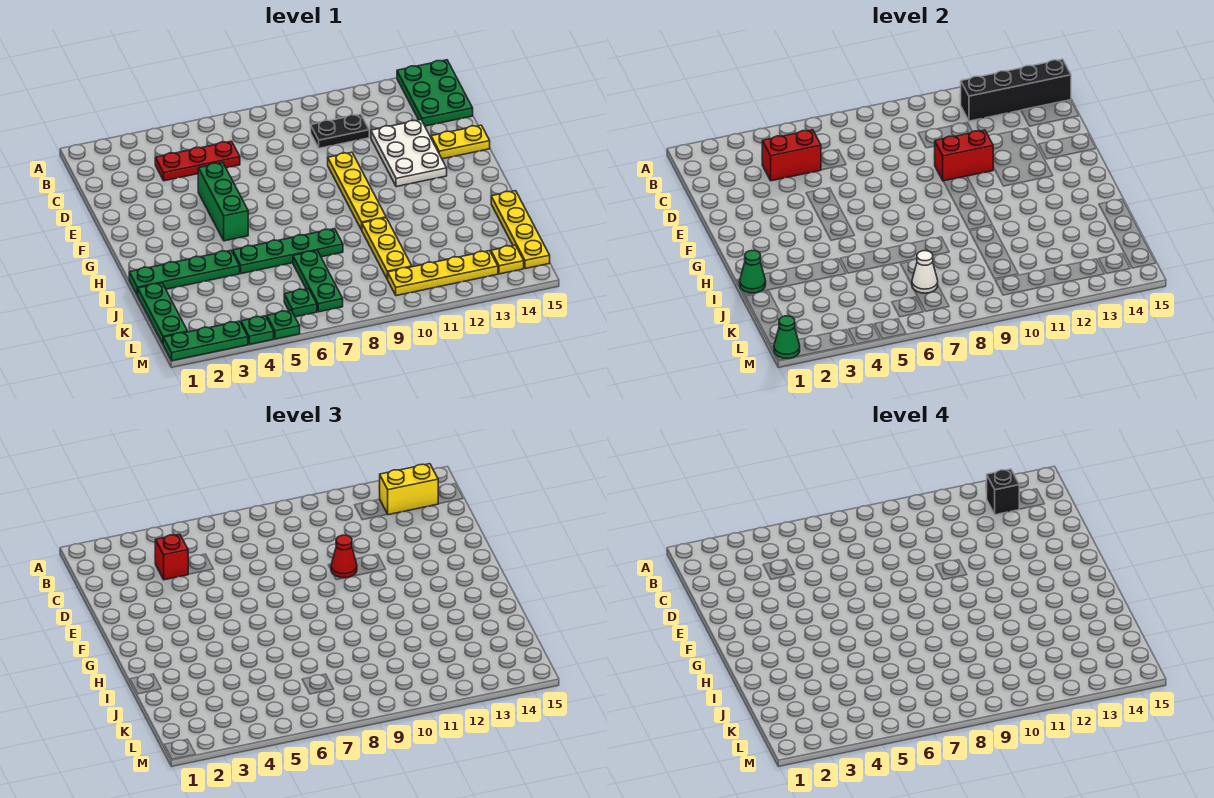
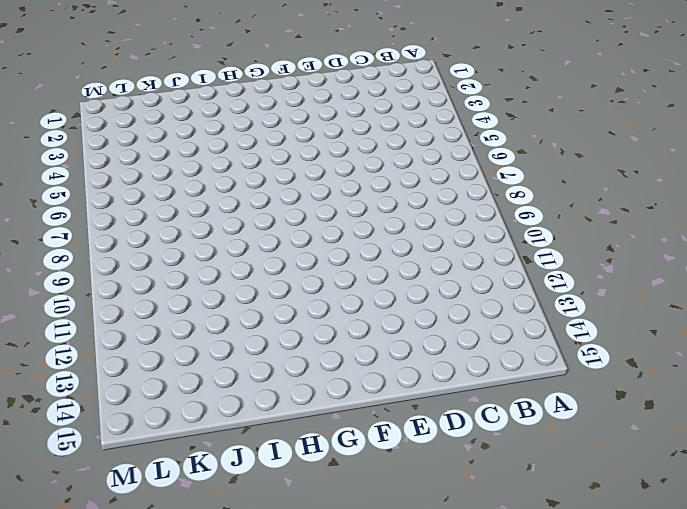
none -> green 2x3 plate [397,60,473,126]
none -> red 1x3 plate [155,141,240,181]
none -> black 1x2 plate [311,114,369,148]

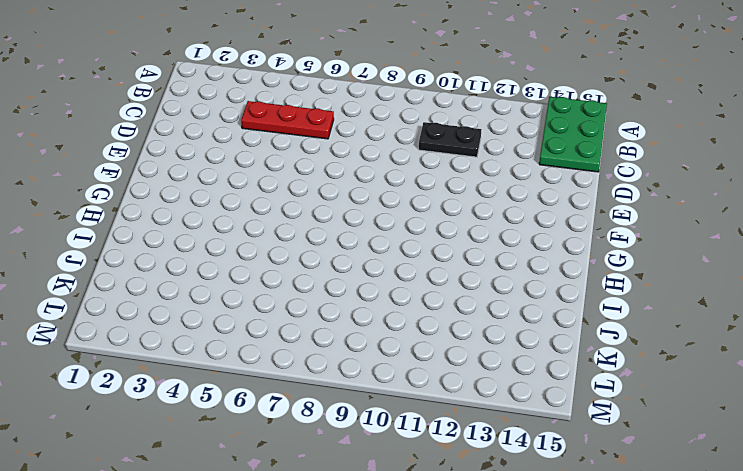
none -> white 2x3 plate [371,120,447,187]
none -> green 1x3 brick [198,163,248,241]
none -> yellow 1x4 plate [328,152,386,230]

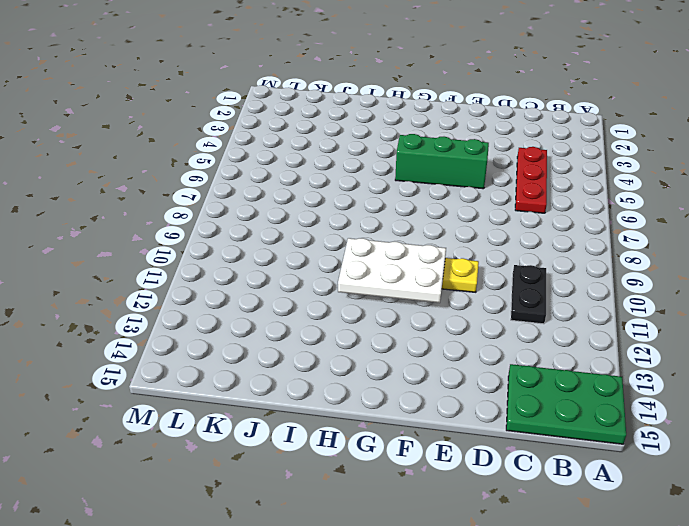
white 2x3 plate [338,238,446,303] -> white 2x3 plate moved to [371,120,447,187]
none -> yellow 1x2 plate [431,125,490,159]
none -> green 1x4 plate [129,250,240,295]
none -> green 1x4 plate [233,229,343,274]

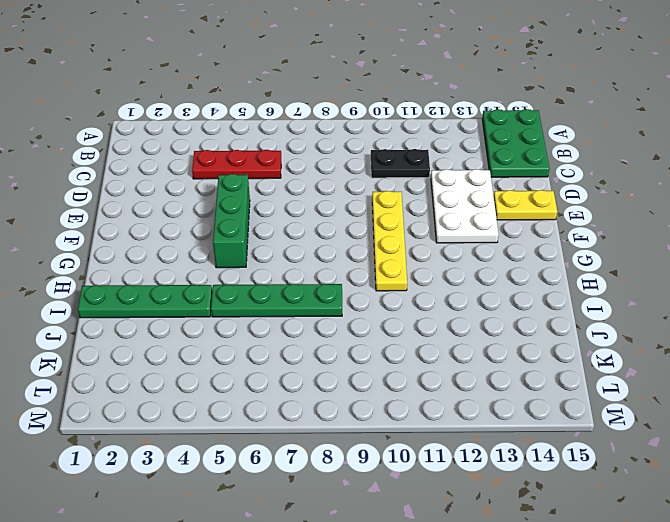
none -> yellow 1x3 plate [362,218,412,279]
none -> yellow 1x4 plate [491,191,550,269]
none -> green 1x3 plate [138,283,188,343]

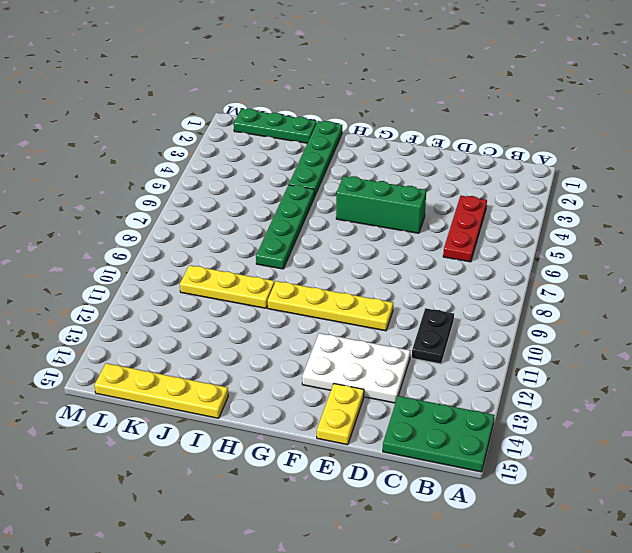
none -> green 1x3 plate [293,251,343,312]
none -> green 1x1 plate [284,289,317,317]
none -> yellow 1x4 plate [388,251,498,296]

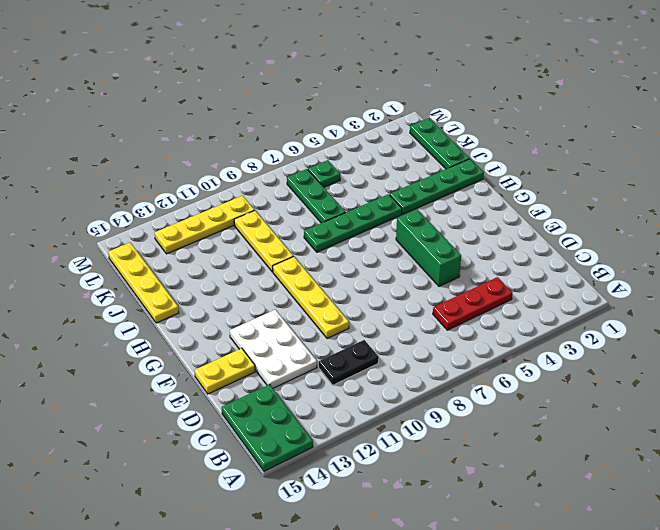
none -> yellow 1x1 plate [491,245,524,274]
none -> green 1x3 plate [163,321,248,361]
none -> green 1x1 plate [241,316,274,344]

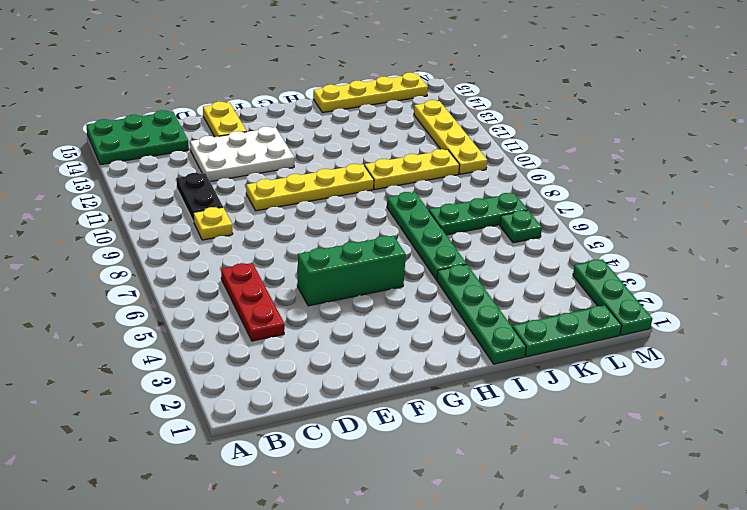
yellow 1x1 plate [193,207,233,240] -> yellow 1x1 plate moved to [491,245,524,274]
none -> green 1x1 plate [241,316,274,344]
none -> green 1x1 plate [267,310,300,339]
none -> black 1x4 brick [961,59,1071,121]

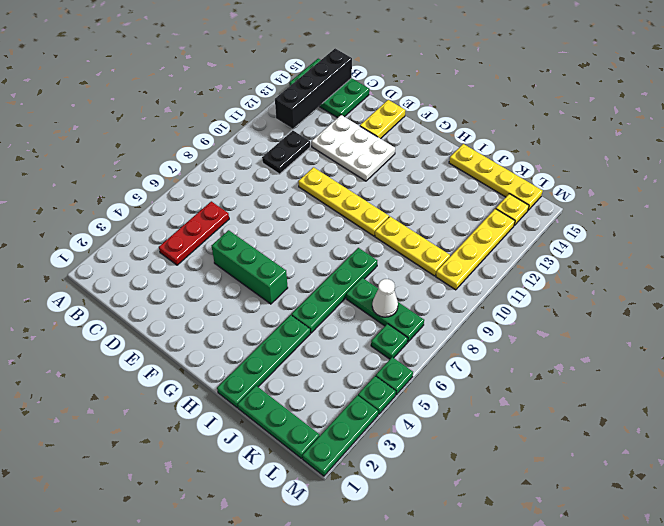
none -> red 1x2 brick [762,130,821,181]
none -> red 1x2 brick [935,130,993,181]
none -> green 1x1 cone [740,250,766,293]

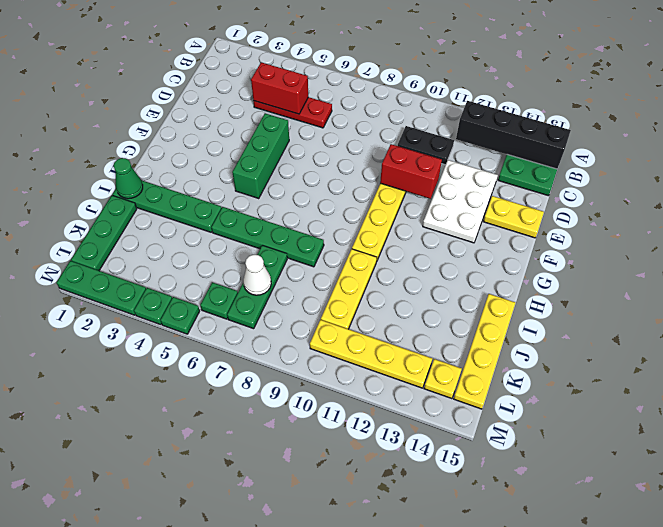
none -> green 1x1 cone [774,316,800,359]
none -> yellow 1x2 brick [380,464,438,515]
none -> red 1x1 brick [155,534,188,580]

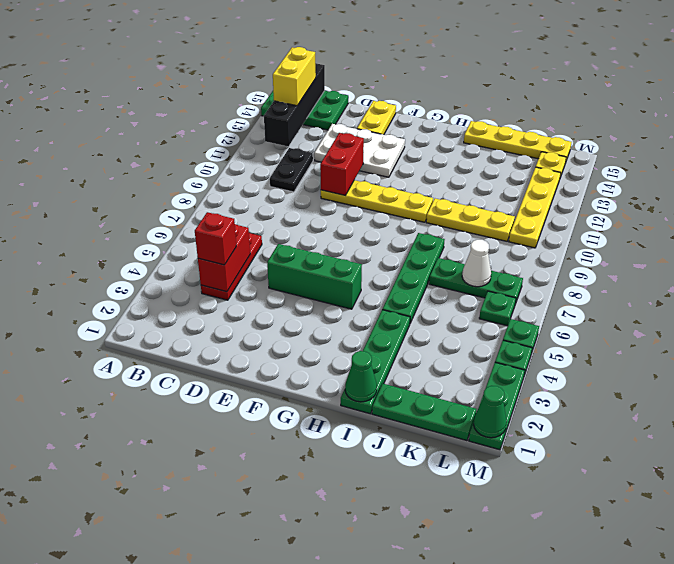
none -> red 1x1 cone [331,535,357,578]
none -> black 1x1 brick [987,469,1019,515]

